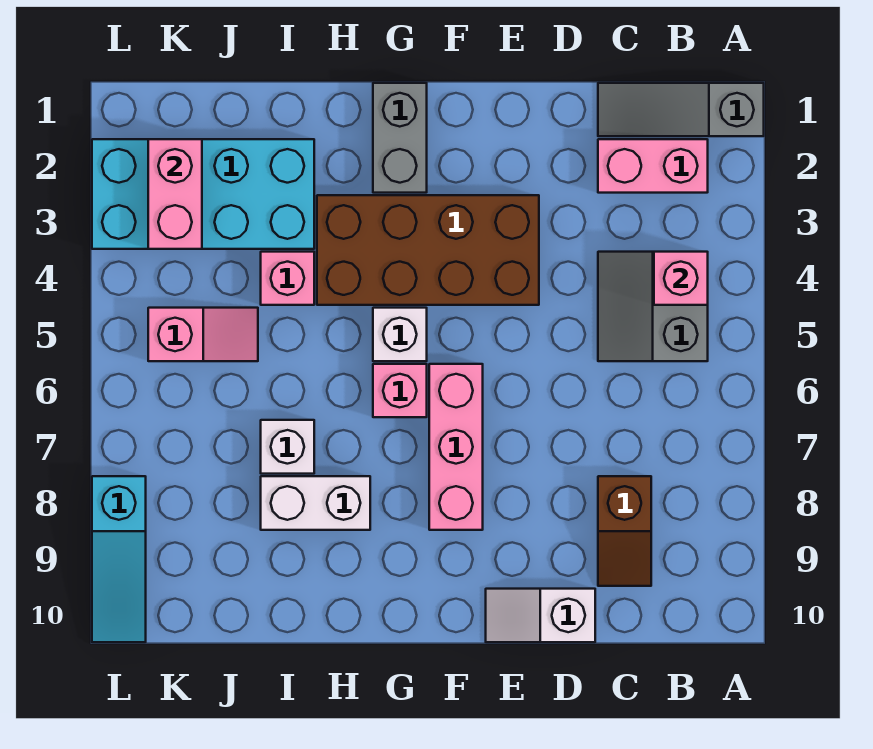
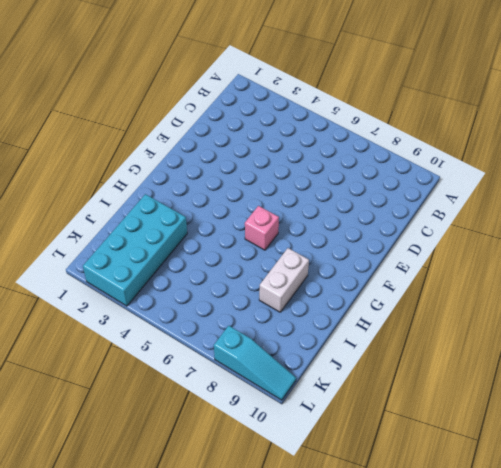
none -> grey 1x3 slope [598,83,764,136]
none -> pink 1x2 brick [598,139,708,193]
none -> grey 2x2 slope [598,252,708,361]

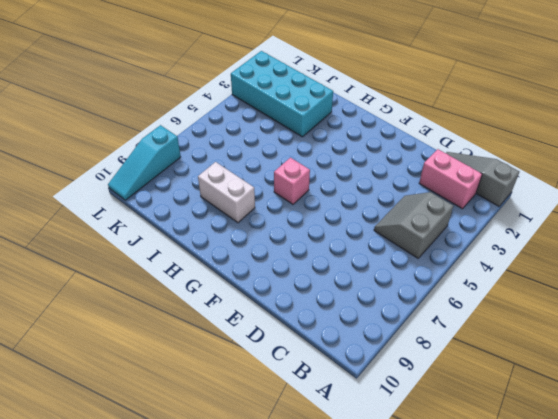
none -> brown 1x2 slope [598,476,651,586]
none -> white 1x2 slope [486,589,595,642]
none -> brown 2x4 brick [317,195,539,305]

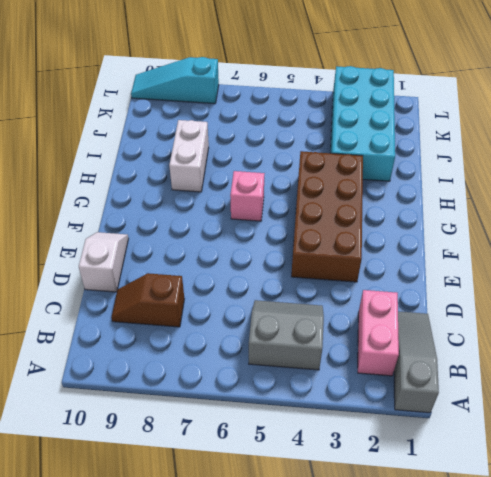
none -> pink 1x3 brick [429,364,483,530]
none -> grey 1x2 brick [373,83,427,193]
none -> white 1x1 brick [373,308,427,361]

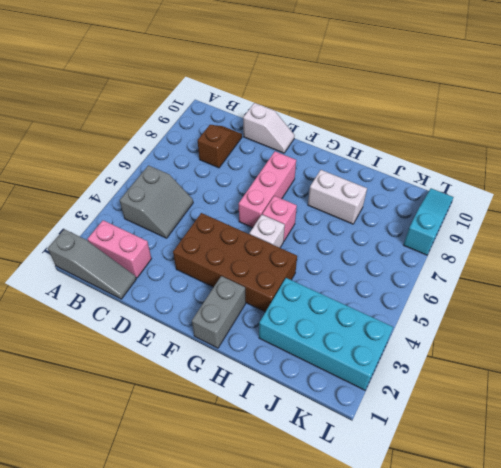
none -> pink 1x1 brick [261,252,314,305]
none -> white 1x1 brick [261,420,314,474]
none -> pink 1x2 slope [148,308,258,361]

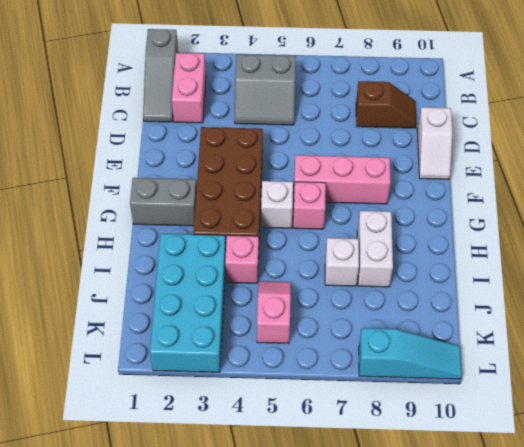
none -> pink 1x1 brick [654,252,708,305]
none -> pink 1x2 brick [148,139,202,249]

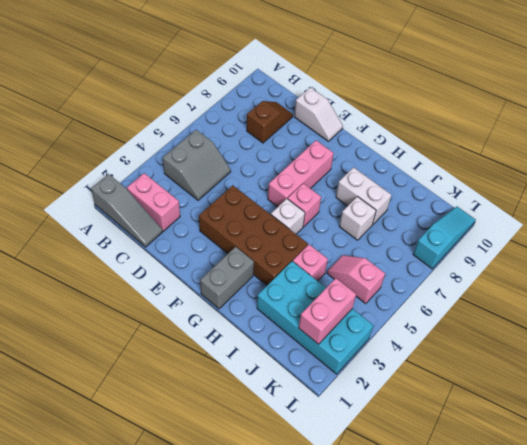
none -> pink 1x1 brick [654,252,708,305]

